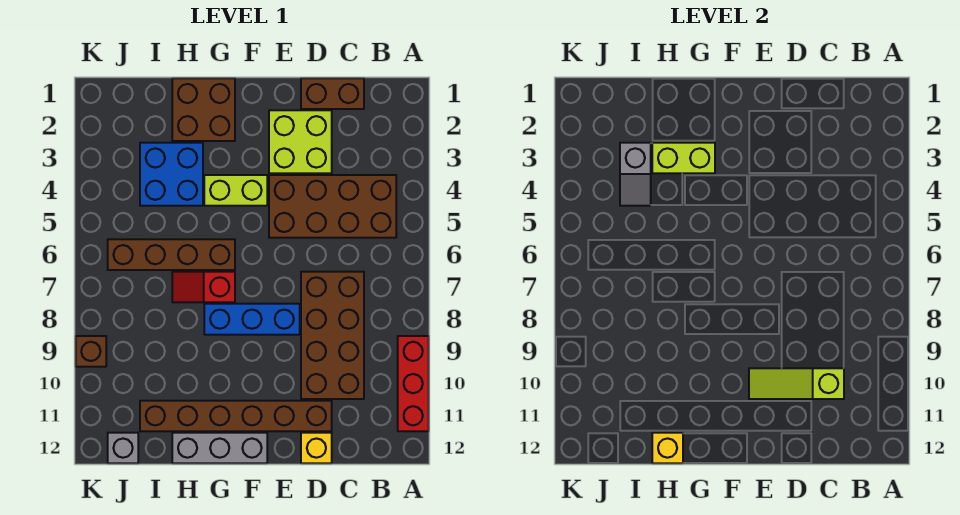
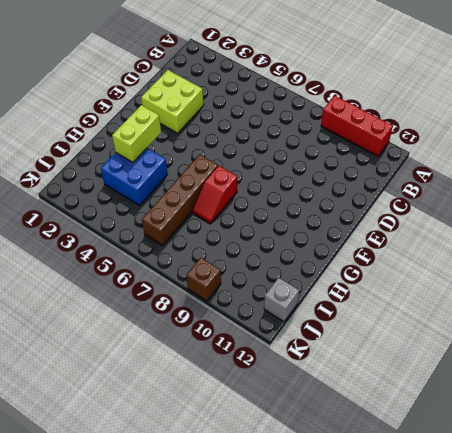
none -> brown 2x4 brick [269,175,396,238]
none -> brown 1x2 brick [301,78,364,109]
none -> brown 2x4 brick [301,272,364,399]

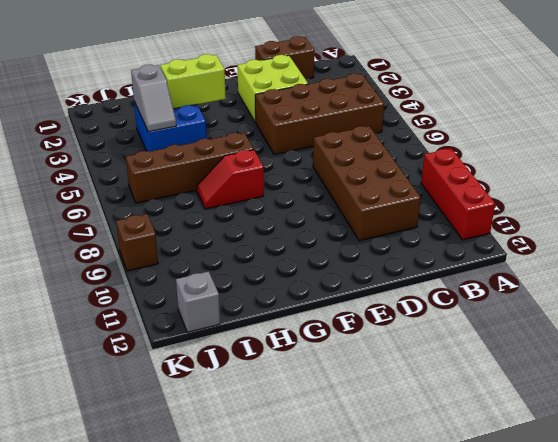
none -> brown 1x6 brick [140,401,332,431]
none -> yellow 1x1 brick [301,433,332,463]
none -> blue 1x3 brick [204,304,300,335]

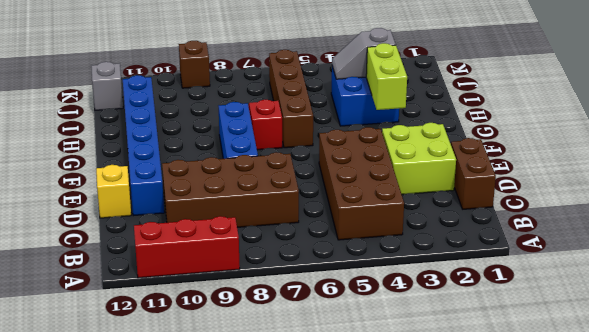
blue 1x6 brick [123,75,164,216] -> brown 1x6 brick [140,401,332,431]
none -> lime 1x2 brick [204,175,267,206]
none -> grey 1x3 brick [172,433,267,463]
none -> brown 2x2 brick [172,78,235,141]

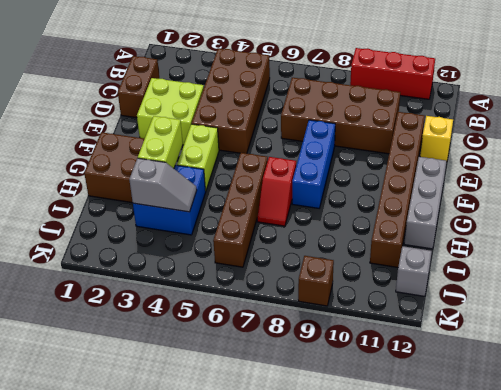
none -> lime 1x3 slope [749,368,844,399]
none -> yellow 1x1 brick [652,433,683,463]

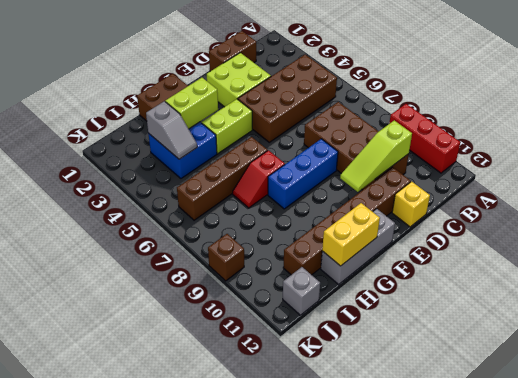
yellow 1x2 brick [322,203,380,266] -> yellow 1x1 brick [652,433,683,463]

